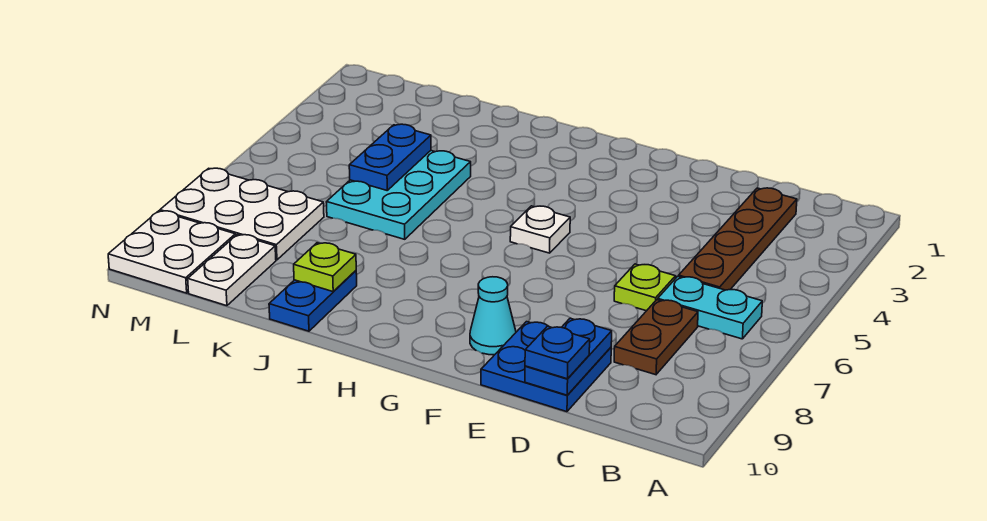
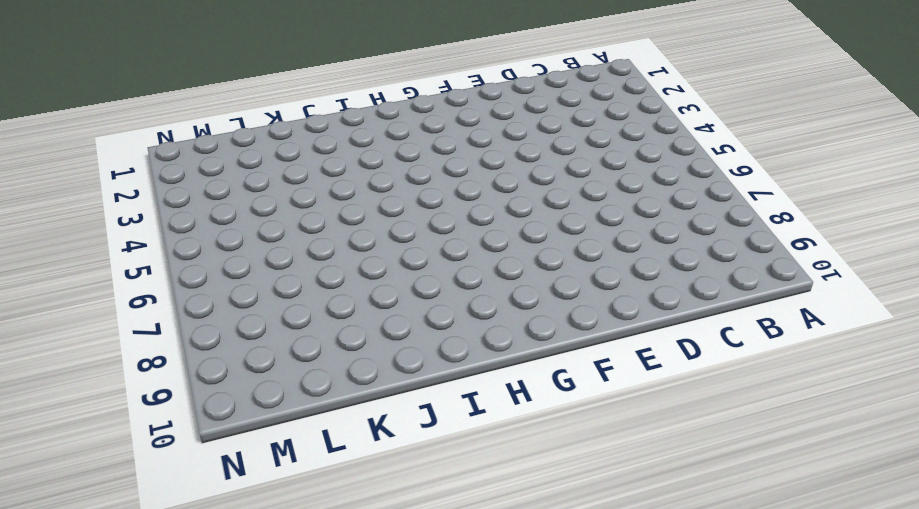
none -> cyan 1x2 plate [658,276,762,339]
none -> brown 1x4 plate [679,188,797,290]
none -> brown 1x2 plate [614,300,698,375]

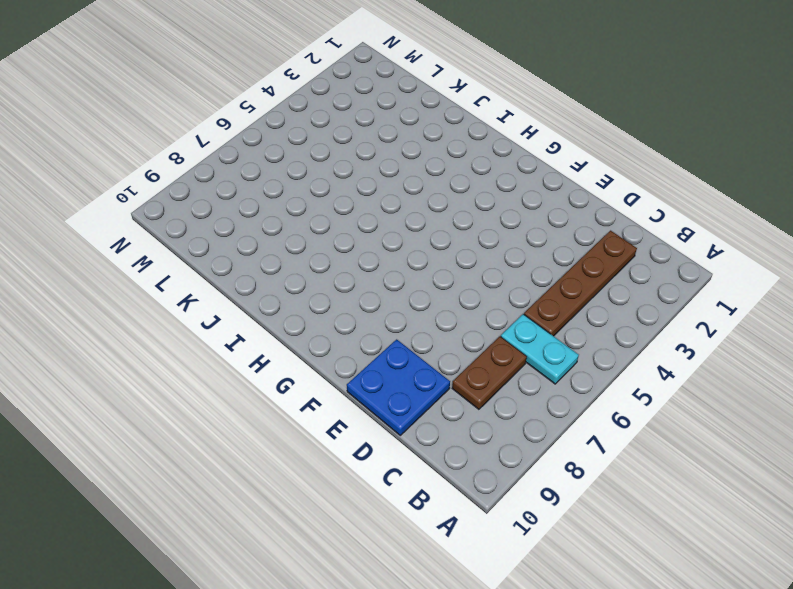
none -> lime 1x1 plate [614,264,676,311]
none -> cyan 1x1 cone [470,277,516,355]
none -> white 1x1 plate [510,206,570,253]

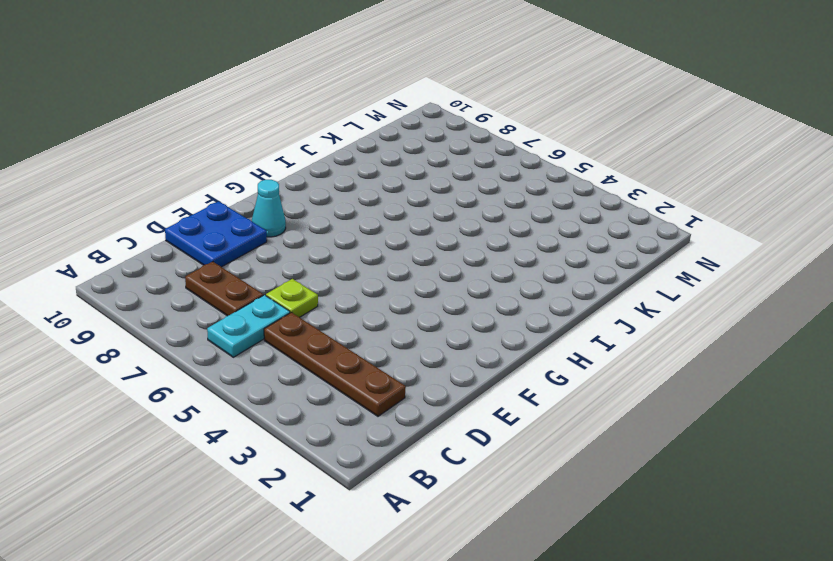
none -> white 1x1 plate [510,206,570,253]
none -> cyan 2x3 plate [327,151,471,239]
none -> blue 1x2 plate [269,271,357,331]

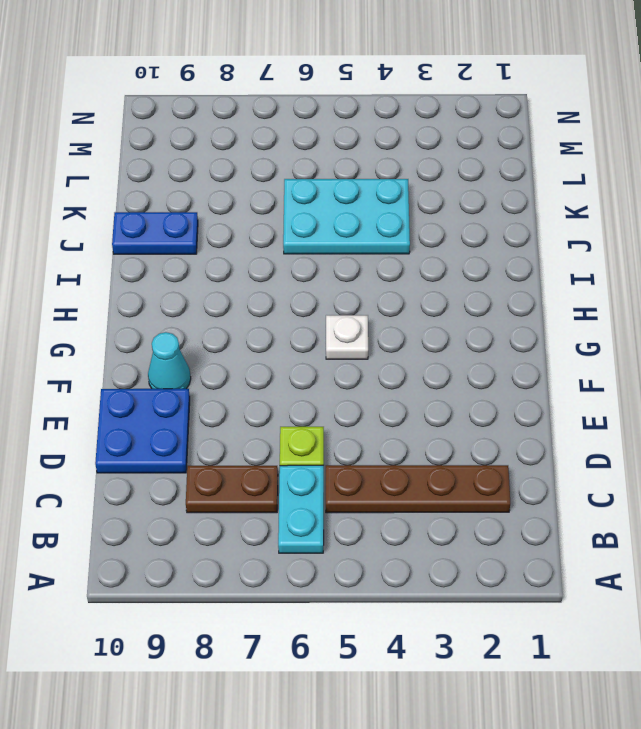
none -> white 2x3 plate [160,168,324,260]
none -> white 1x2 plate [188,234,276,306]
none -> white 2x2 plate [108,211,235,293]

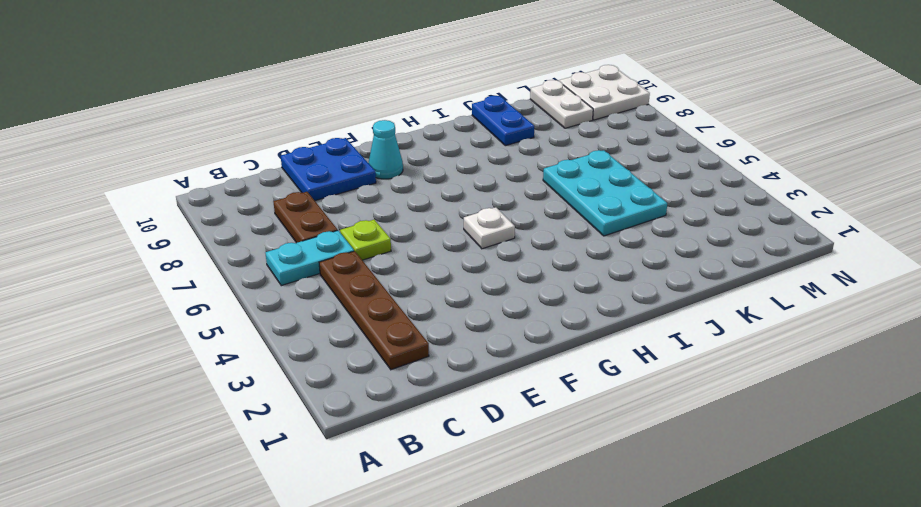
none -> white 2x3 plate [160,168,324,260]
none -> blue 1x2 plate [525,318,612,395]
none -> lime 1x1 plate [294,243,356,292]

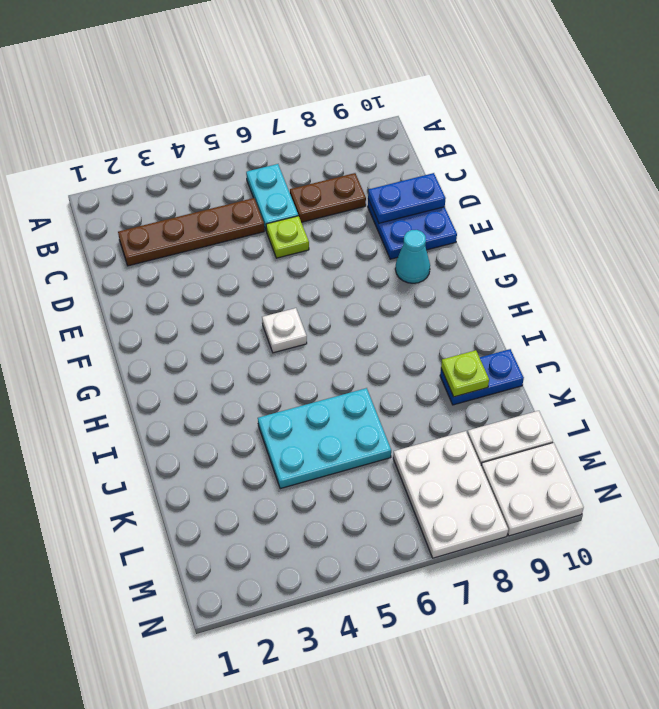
none -> blue 1x2 plate [349,124,431,190]
none -> blue 1x1 plate [525,326,590,379]

